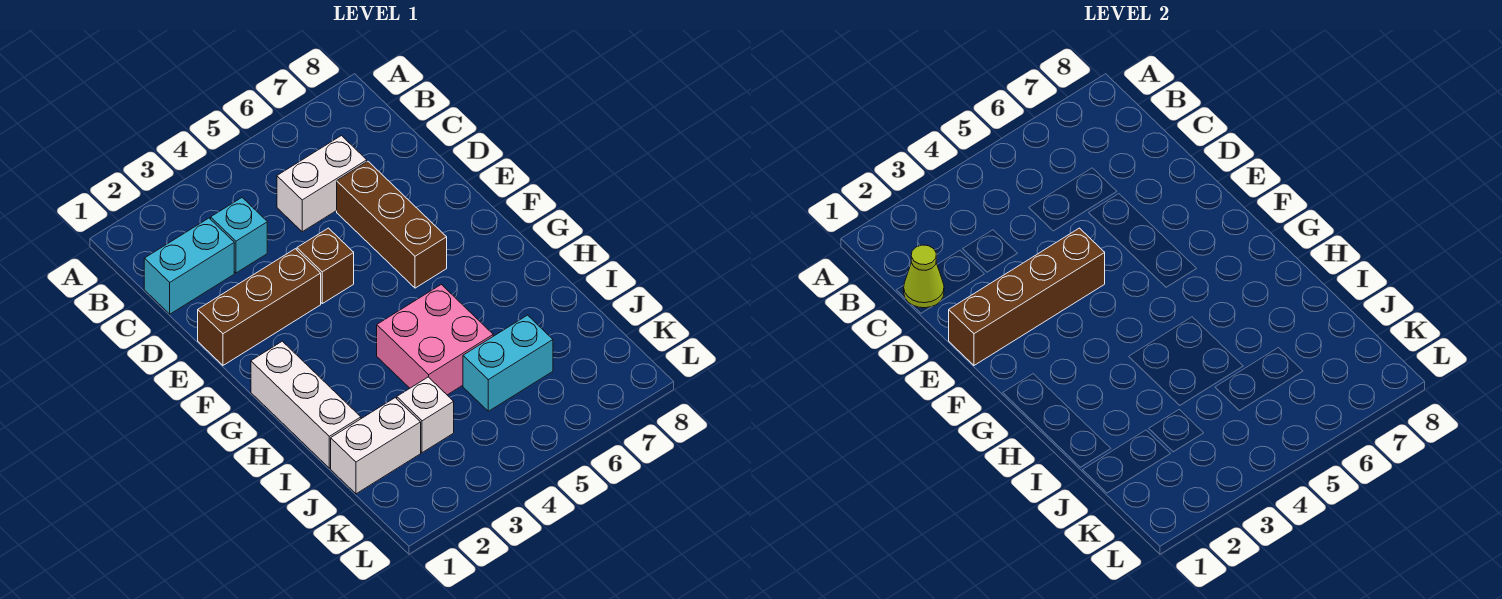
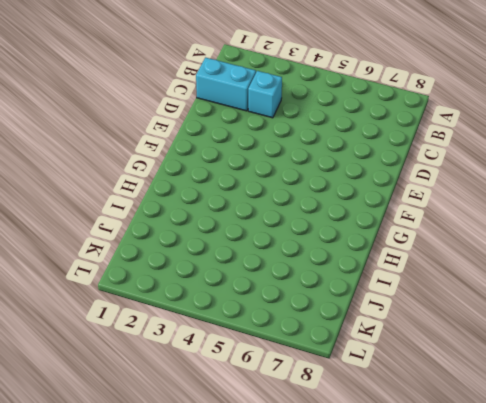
none -> white 1x2 brick [277,136,367,232]
none -> brown 1x3 brick [337,161,447,288]
none -> brown 1x3 brick [198,249,321,365]

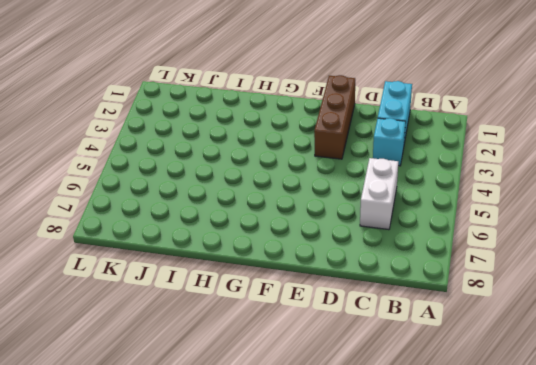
none -> brown 1x3 brick [337,161,447,288]
none -> brown 1x1 brick [297,228,354,304]
none -> white 1x3 brick [251,341,361,468]

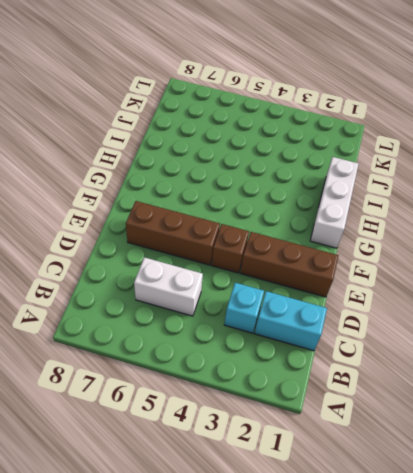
brown 1x3 brick [126,201,220,265] -> brown 1x3 brick turned to [337,161,447,288]
none -> pink 2x2 brick [377,285,493,395]
none -> white 1x2 brick [331,398,421,494]
none -> white 1x1 brick [397,377,454,453]

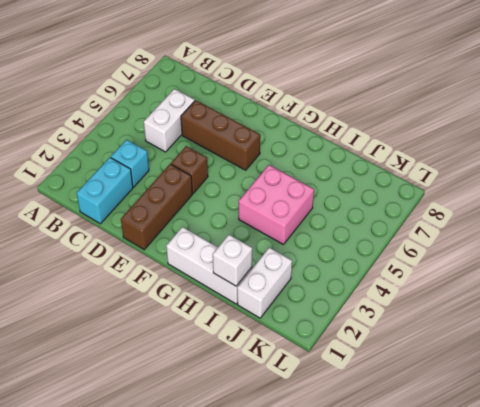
white 1x1 brick [213,235,252,286] -> white 1x1 brick moved to [397,377,454,453]
none -> cyan 1x2 brick [463,315,553,411]
none -> lime 1x1 cone [904,245,944,308]
none -> brown 1x4 brick [949,228,1105,365]

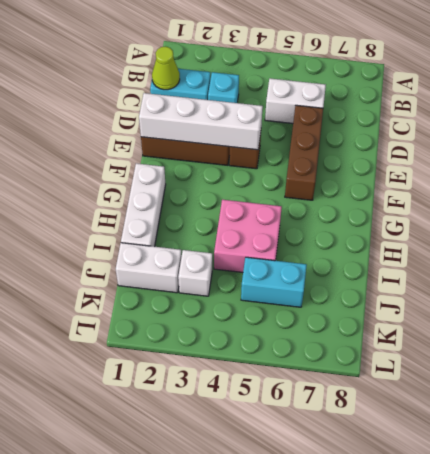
white 1x4 brick [139,93,263,150] -> brown 1x4 brick [949,228,1105,365]

